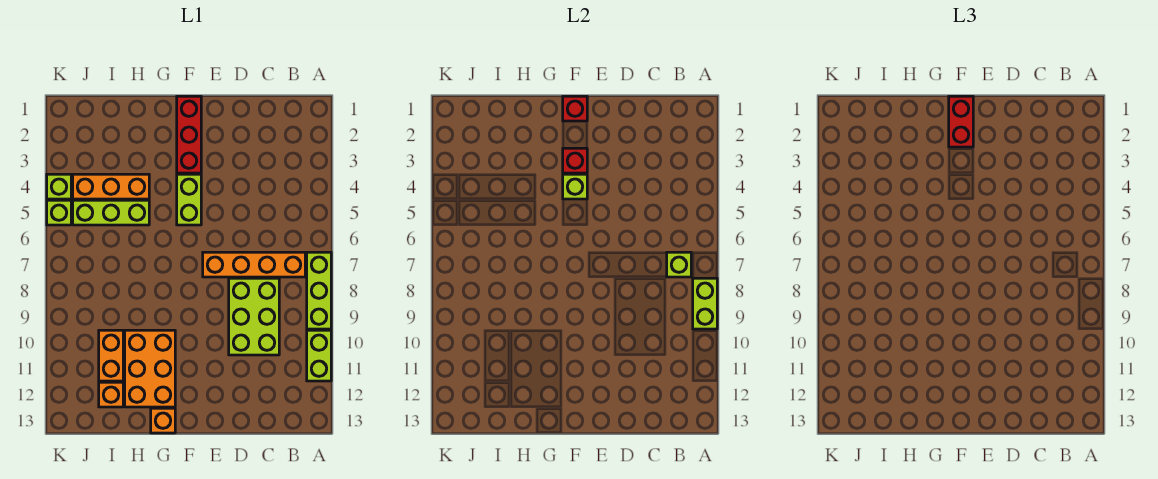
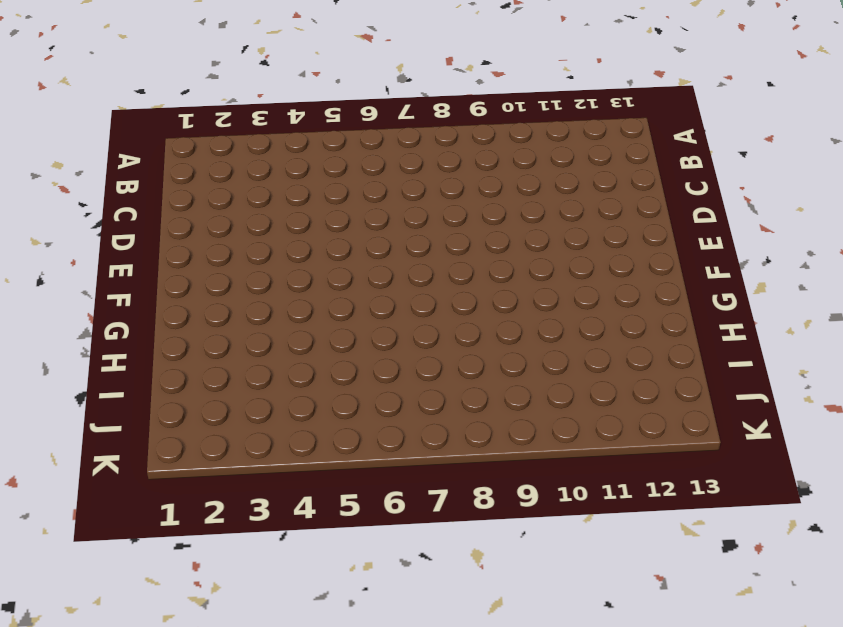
none -> lime 1x3 brick [307,252,331,329]
none -> lime 1x2 brick [307,330,331,381]
none -> orange 1x4 brick [203,252,305,277]

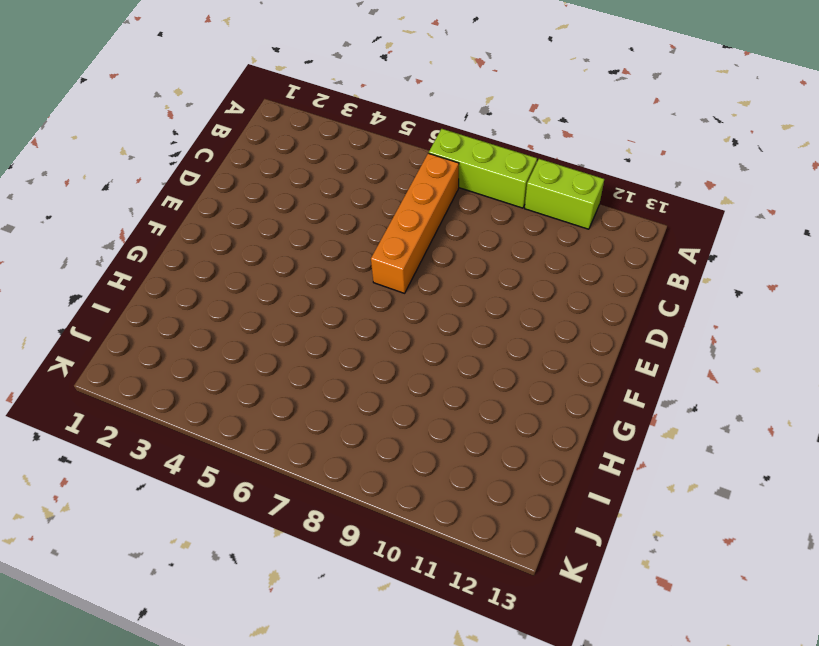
none -> lime 2x3 brick [229,278,279,355]
none -> red 1x3 brick [177,96,201,173]
none -> lime 1x2 brick [177,174,201,225]

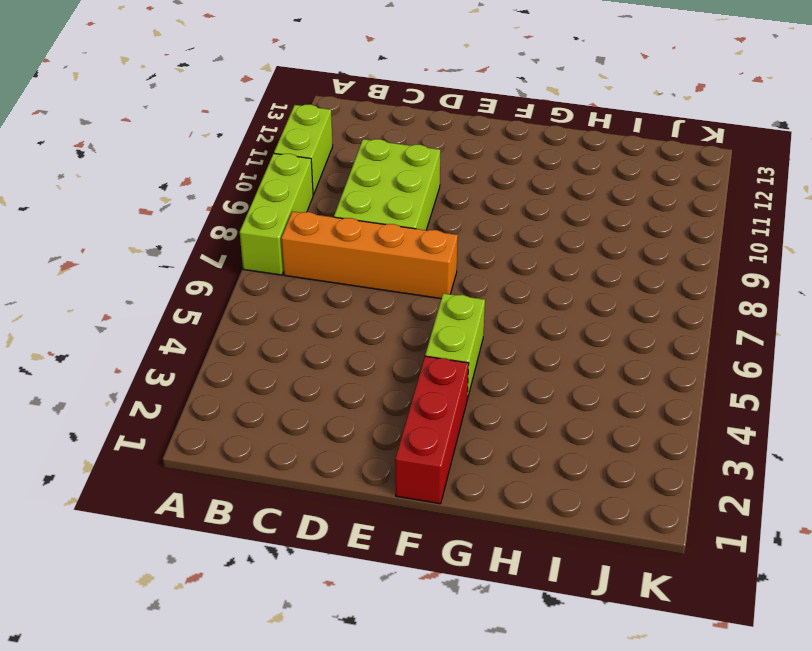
none -> orange 2x3 brick [125,330,175,407]
none -> orange 1x1 brick [151,408,175,433]
none -> orange 1x3 brick [73,174,149,199]

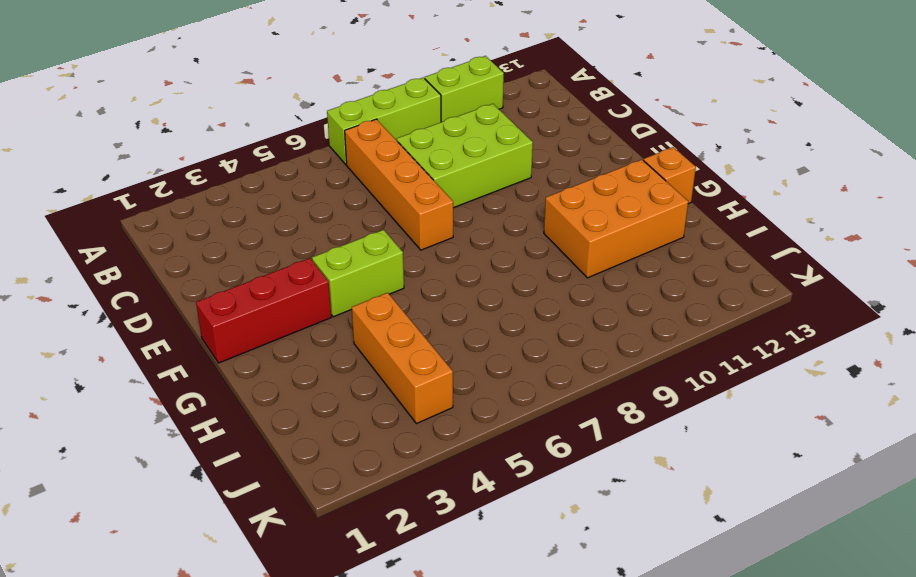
none -> lime 1x3 brick [73,200,149,225]
none -> orange 1x2 brick [99,330,123,381]
none -> orange 1x1 brick [99,382,123,407]

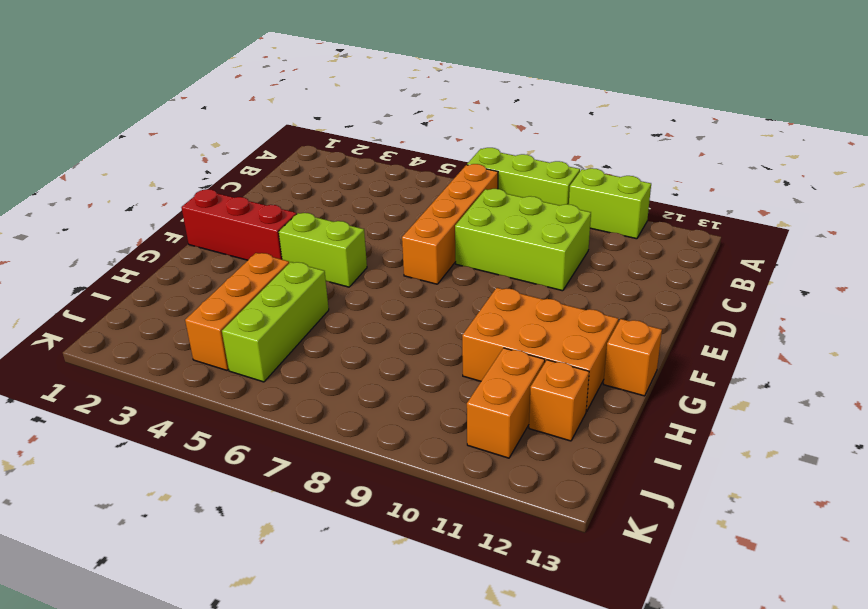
orange 1x2 brick [467,348,545,458] -> orange 1x2 brick turned to [99,330,123,381]
none -> lime 1x1 brick [47,174,71,199]
none -> lime 1x1 brick [47,200,71,225]
none -> lime 1x2 brick [693,278,717,329]

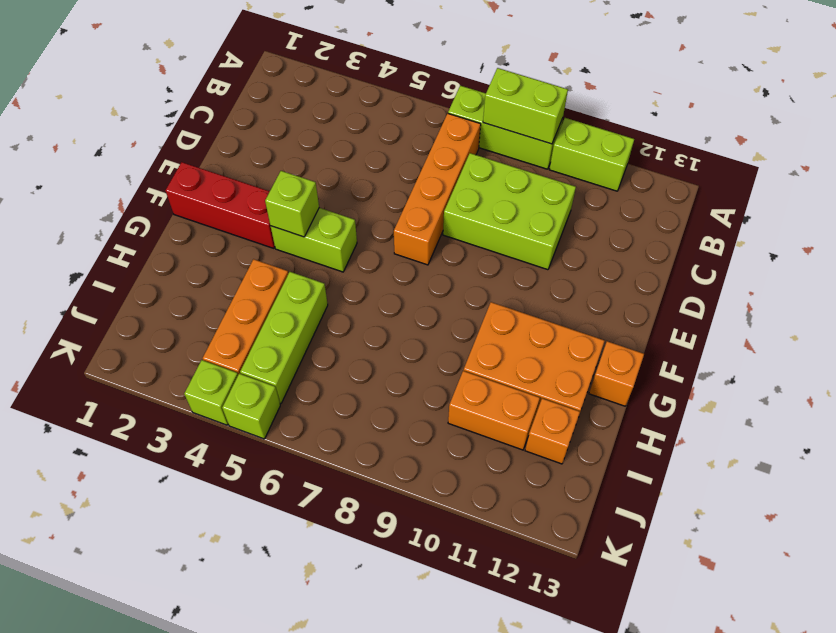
none -> lime 1x1 brick [667,252,691,277]
none -> red 1x1 brick [563,96,587,121]
none -> red 1x1 brick [563,148,587,173]

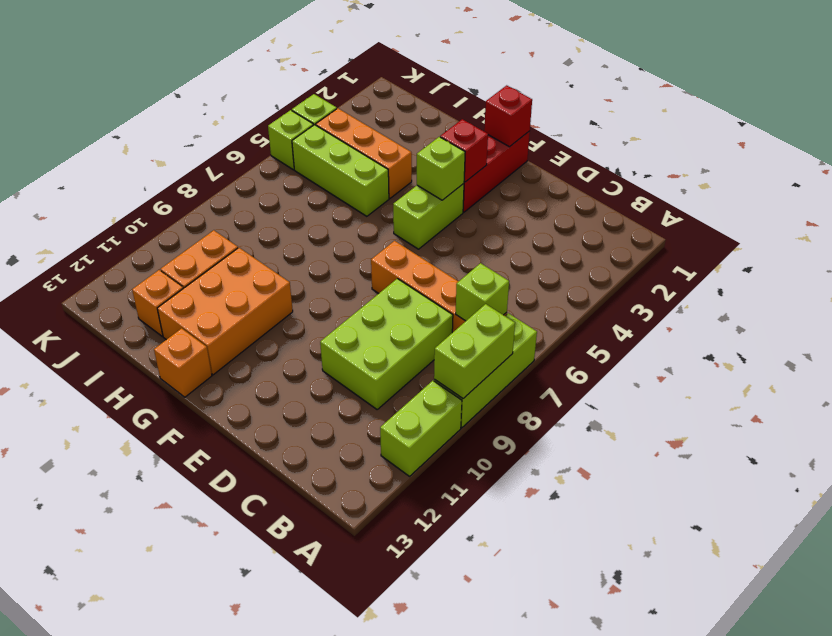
none -> red 1x2 brick [949,96,973,147]

